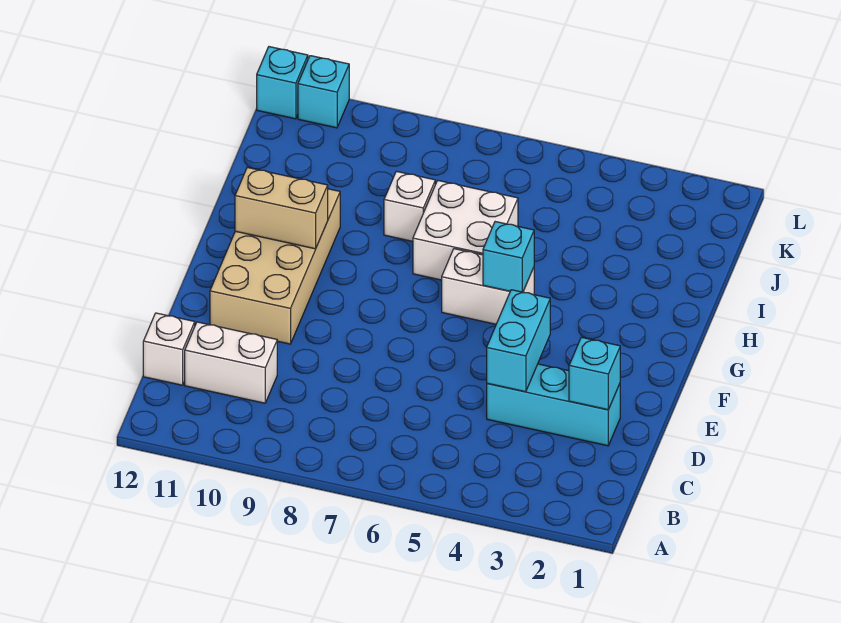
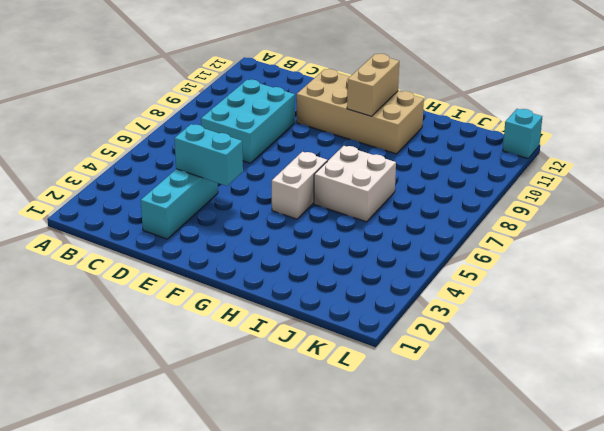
cyan 2x3 brick [201,80,295,163] -> none
none -> white 1x2 brick [185,322,277,403]
none -> white 1x1 brick [143,313,195,385]
none -> white 1x1 brick [384,171,435,241]

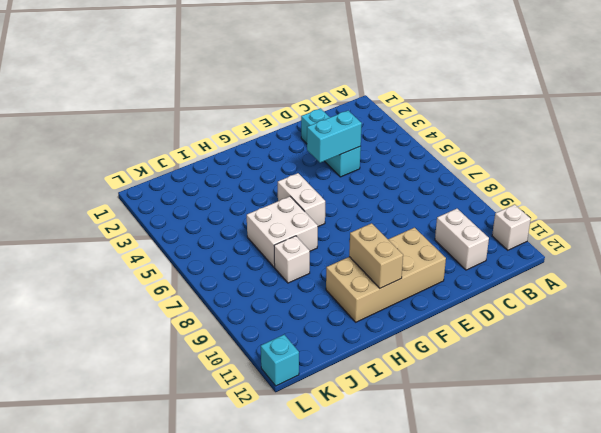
white 1x1 brick [492,204,531,250] -> white 1x1 brick moved to [143,313,195,385]
none -> cyan 1x1 brick [298,56,349,128]
none -> cyan 1x1 brick [569,337,620,410]
none -> cyan 1x1 brick [483,222,534,292]

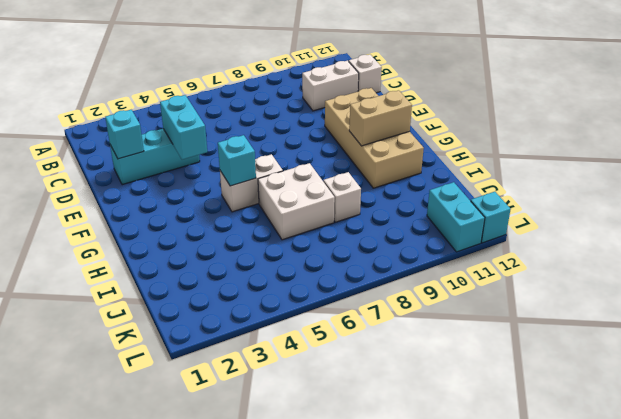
cyan 1x2 brick [427,182,485,252] -> cyan 1x1 brick [298,56,349,128]

